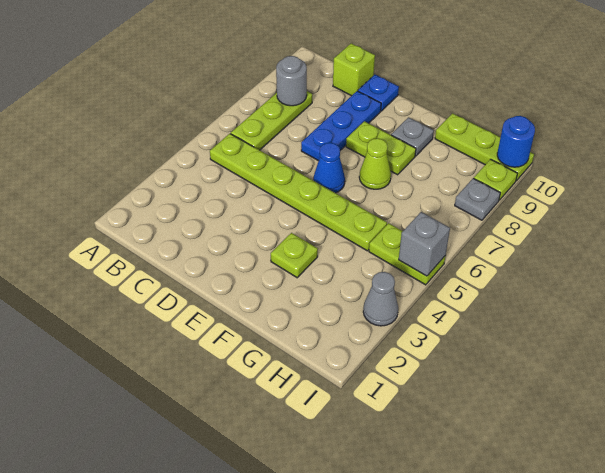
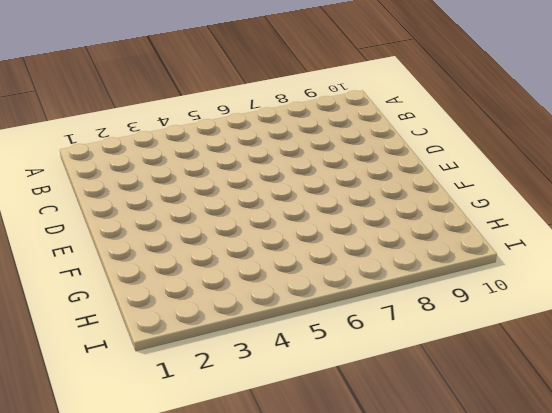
none -> lime 1x6 plate [210,134,387,251]
none -> lime 1x3 plate [231,91,312,150]
none -> lime 1x1 brick [333,43,375,96]

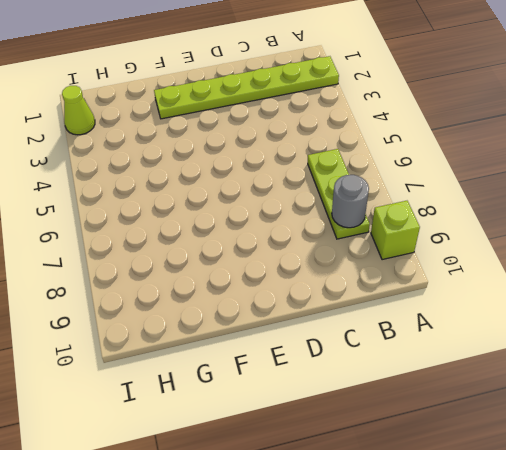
lime 1x6 plate [154,56,339,119] -> lime 1x6 plate moved to [210,134,387,251]
lime 1x1 brick [371,201,420,260] -> lime 1x1 brick moved to [333,43,375,96]
lime 1x1 cone [62,86,95,135] -> lime 1x1 cone moved to [359,138,391,189]
none -> blue 1x3 plate [301,91,381,161]
none -> blue 1x1 plate [358,75,399,111]
none -> blue 1x1 cone [313,143,345,193]

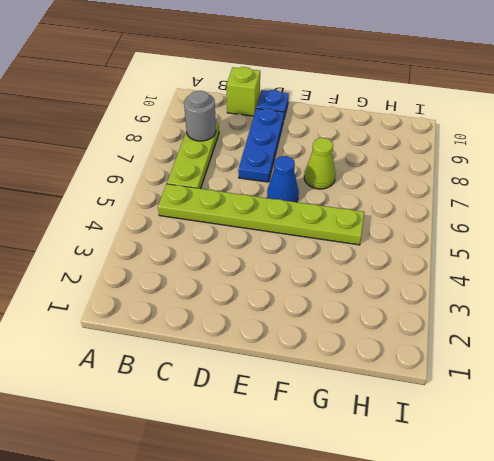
none -> lime 1x2 plate [346,121,416,175]
none -> lime 1x1 plate [271,233,318,278]
none -> grey 1x1 plate [391,117,434,156]

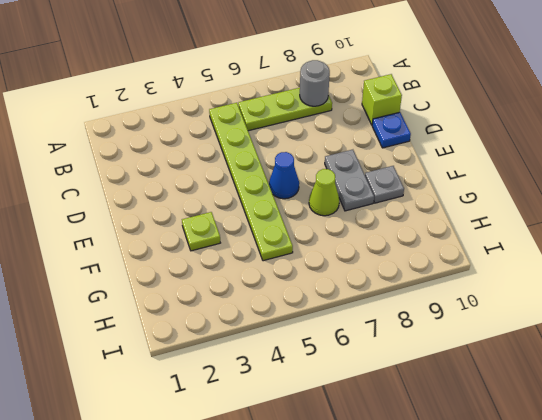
grey 1x2 plate [325,150,374,211] -> lime 1x2 plate [346,121,416,175]
none -> blue 1x3 plate [301,91,381,161]
none -> lime 1x3 plate [435,113,534,181]
none -> lime 1x2 plate [369,223,446,285]

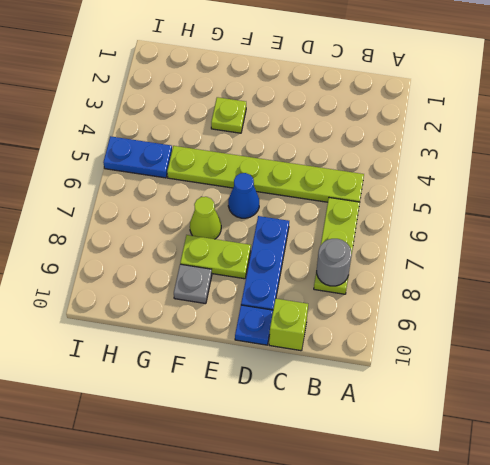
blue 1x2 plate [103,136,172,178] -> lime 1x2 plate [369,223,446,285]
none -> lime 1x3 plate [435,113,534,181]
none -> grey 1x1 cone [363,272,398,326]
none -> grey 1x1 plate [455,178,500,220]

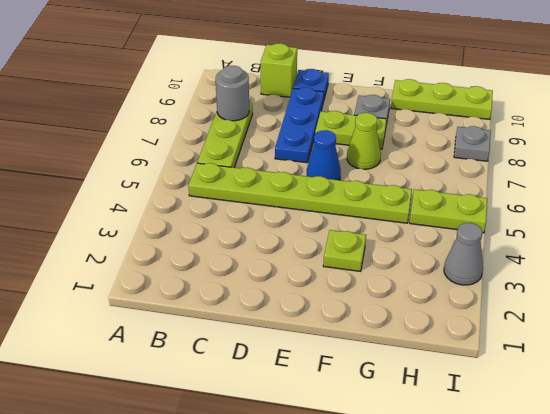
none -> lime 1x1 plate [474,159,518,200]
none -> grey 1x1 brick [399,212,450,276]
none -> blue 1x1 round brick [497,116,535,167]

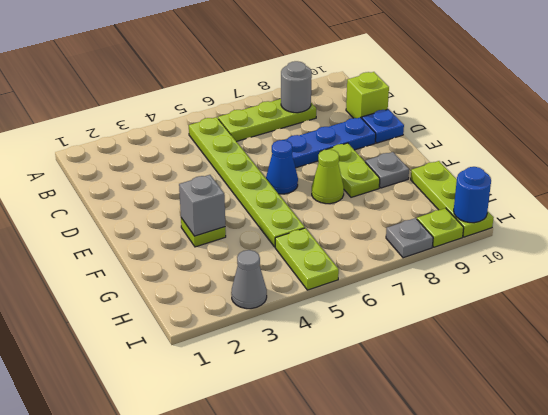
grey 1x1 brick [179,175,225,236] -> grey 1x1 brick moved to [399,212,450,276]

